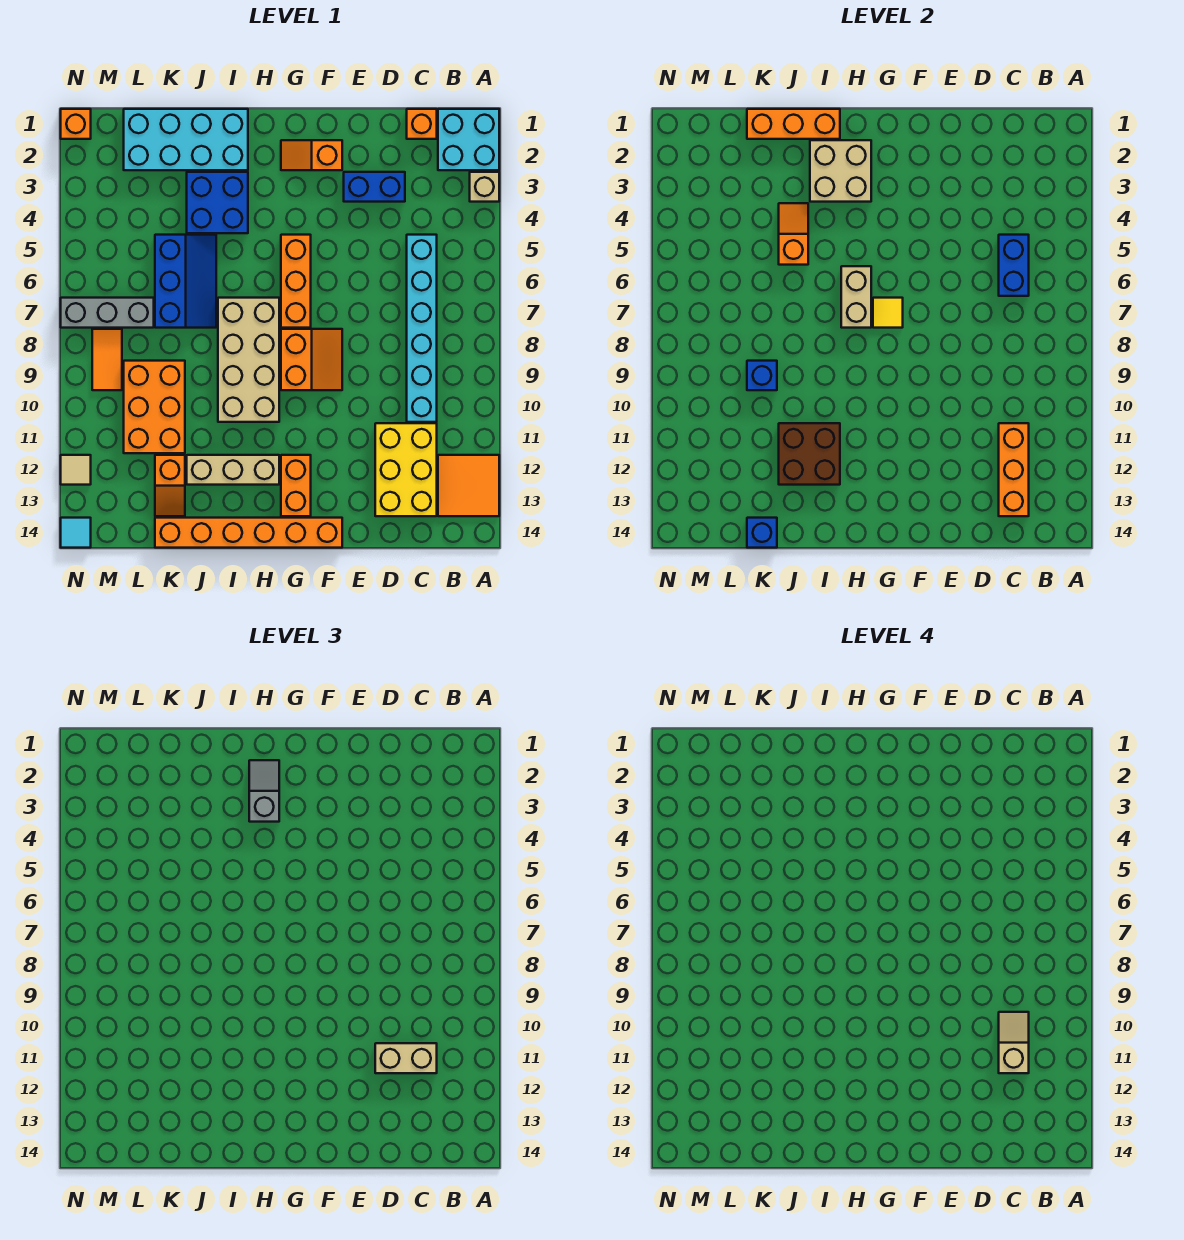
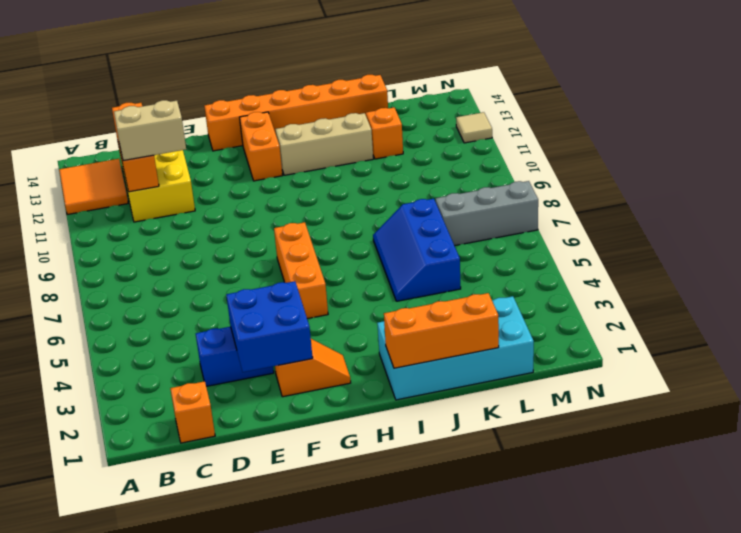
blue 2x2 brick [226,281,313,372] -> blue 2x2 brick moved to [187,172,248,233]
none -> cyan 2x2 brick [438,109,499,170]
none -> tan 1x1 brick [470,172,499,202]
none -> cyan 1x6 brick [407,235,437,422]
none -> orange 2x2 slope [281,329,342,390]

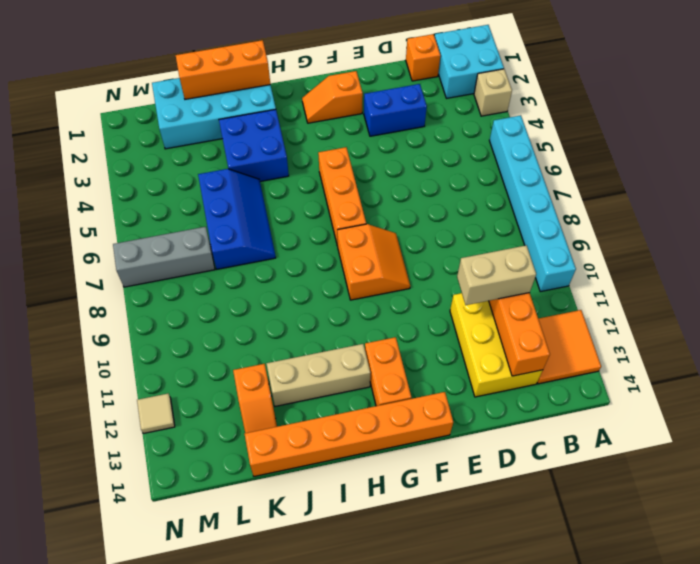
cyan 1x6 brick [489,115,576,292] -> cyan 1x6 brick moved to [407,235,437,422]
none -> tan 2x4 brick [218,298,279,422]
none -> orange 2x3 brick [124,361,185,453]
none -> orange 1x2 tile [92,329,122,390]
none -> orange 1x1 brick [61,109,91,139]

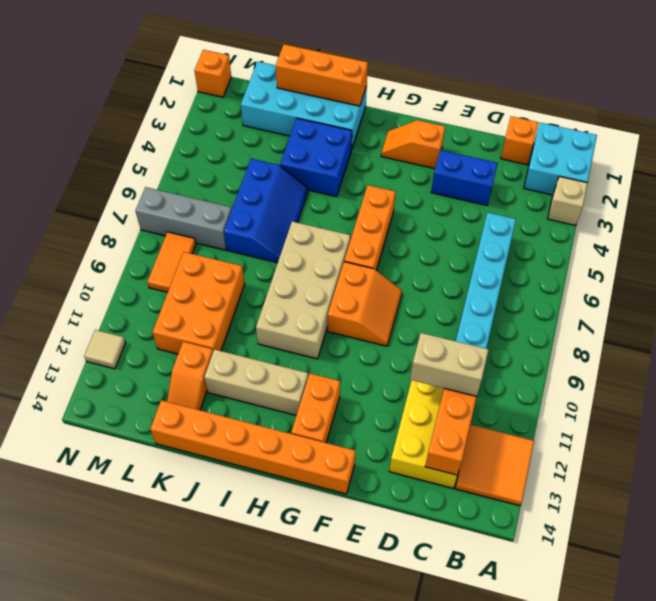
none -> cyan 1x1 tile [61,518,91,548]
none -> blue 1x2 brick [999,235,1029,296]
none -> yellow 1x1 tile [873,298,903,328]
none -> tan 2x2 brick [810,140,871,202]

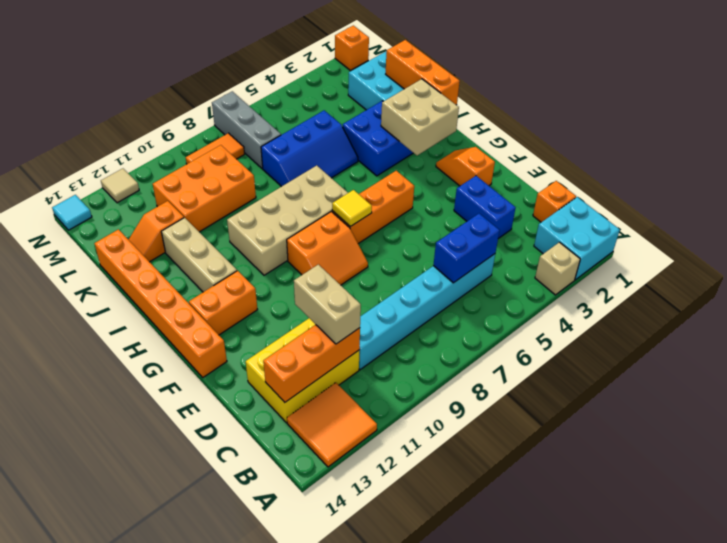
none -> tan 1x2 brick [841,266,871,328]
none -> brown 2x2 brick [779,423,840,485]
none -> orange 1x2 slope [779,203,808,265]
none -> blue 1x1 brick [747,361,777,390]

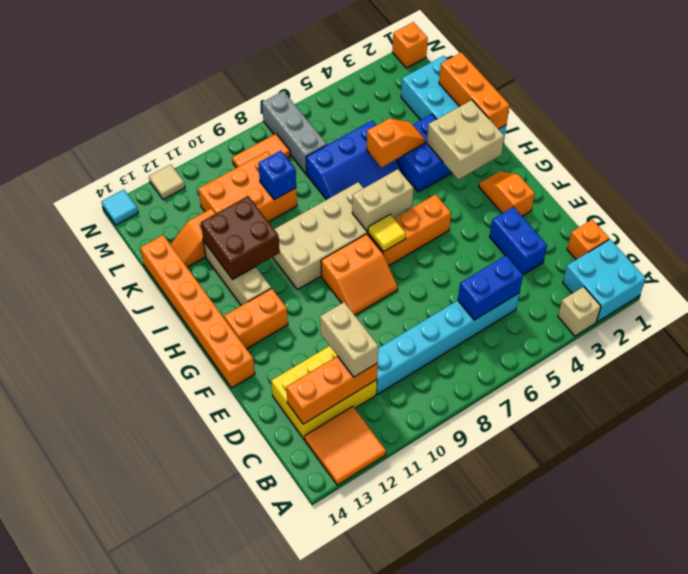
none -> blue 1x1 brick [747,518,777,548]
none -> grey 1x2 slope [249,760,279,822]
none -> tan 1x2 slope [999,1012,1029,1073]

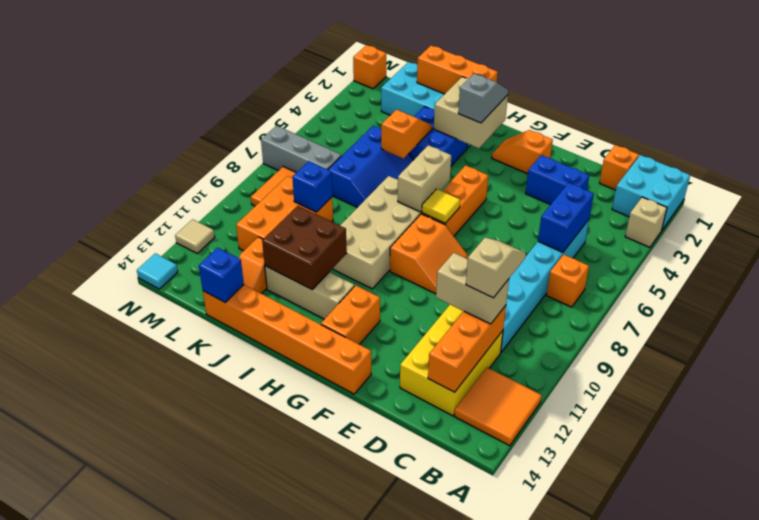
orange 1x1 brick [547,254,589,307] -> none

